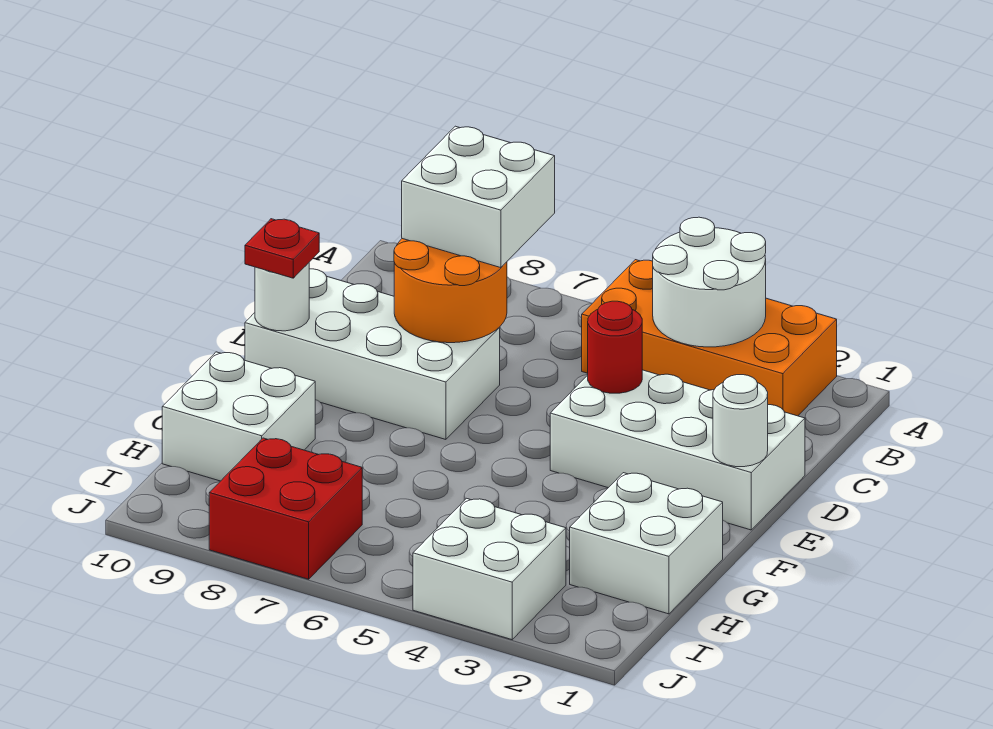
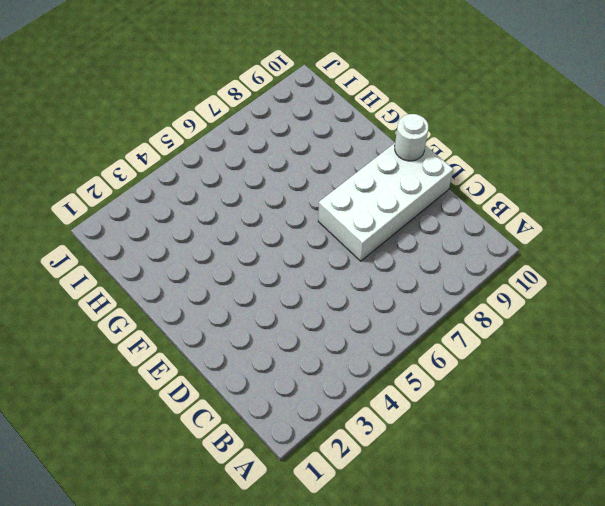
none -> orange 2x4 brick [582,260,837,416]
none -> white 2x4 brick [550,370,805,530]
none -> white 2x2 brick [570,473,723,614]

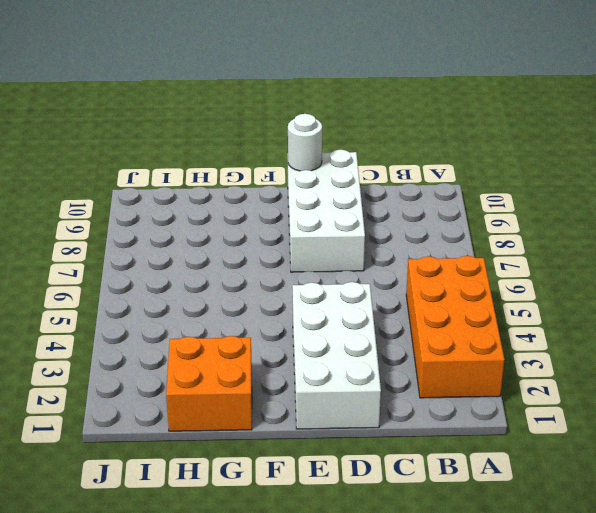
orange 2x2 brick [166,336,252,431] -> white 2x2 brick [570,473,723,614]
none -> white 2x2 brick [162,352,315,481]
none -> white 2x2 brick [413,498,566,640]
none -> red 2x2 brick [209,438,362,579]

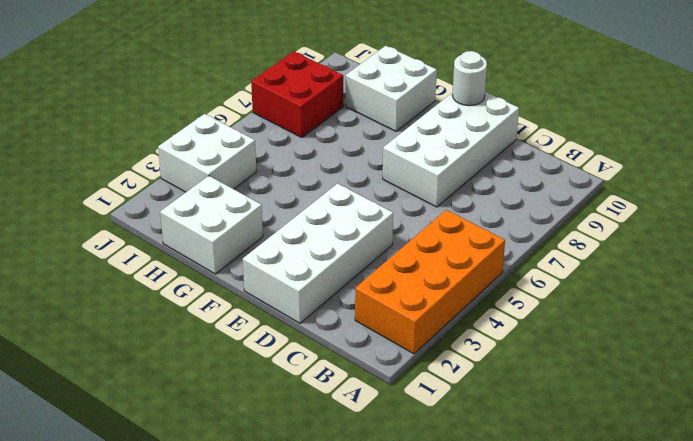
none -> white 2x2 round brick [653,217,766,347]
none -> orange 2x2 round brick [394,239,507,343]
none -> red 1x1 round brick [588,301,642,393]

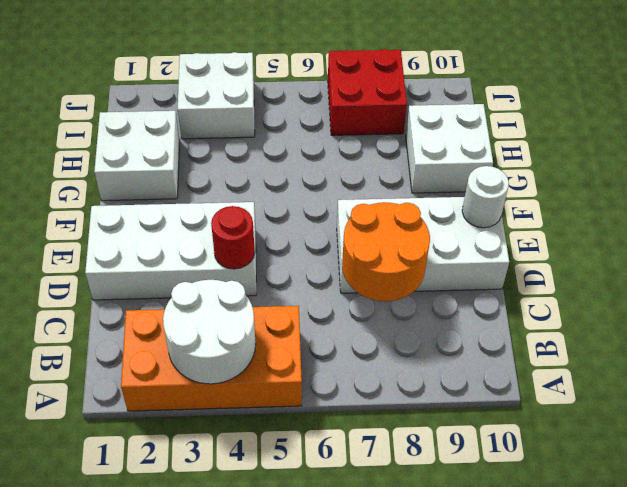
none -> white 1x1 round brick [713,375,768,467]
none -> white 2x2 brick [402,126,555,268]
none -> red 1x1 plate [245,219,319,278]

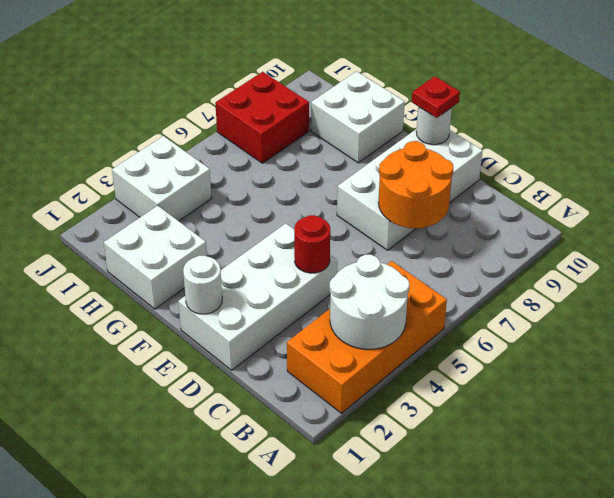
none -> white 2x2 brick [402,126,555,268]

